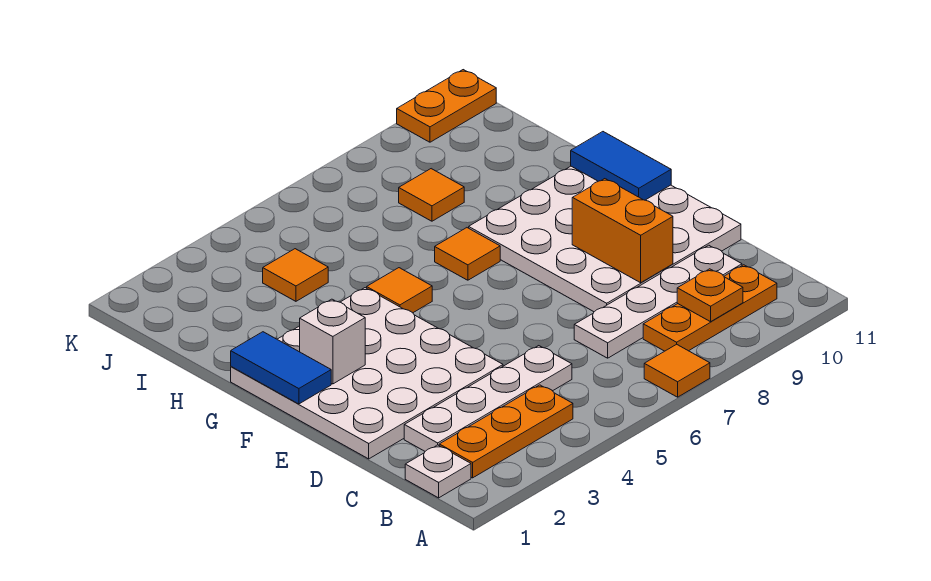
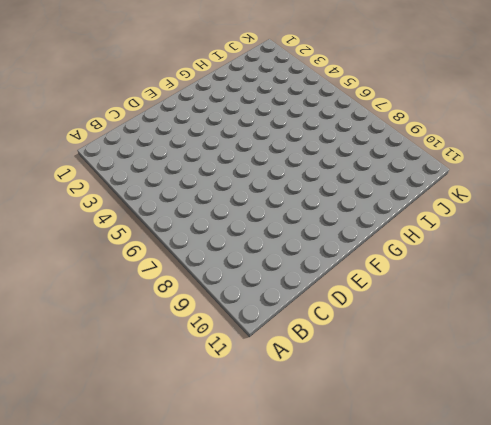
none -> orange 1x1 tile [644,344,710,397]
none -> white 1x1 plate [405,445,471,498]
none -> orange 1x3 plate [439,385,573,478]

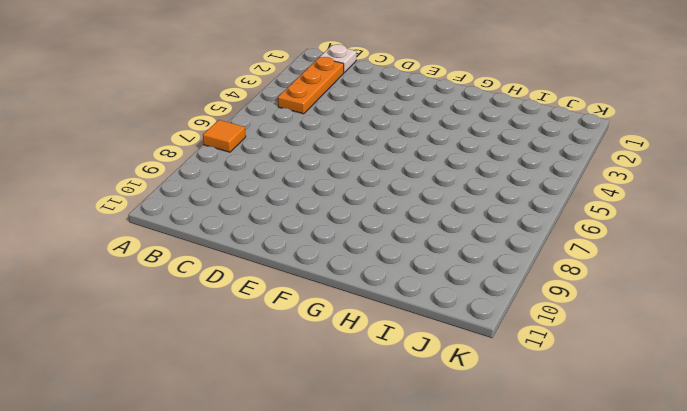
none -> orange 1x3 plate [643,265,777,351]
none -> white 1x4 plate [404,346,572,451]
none -> white 1x4 plate [574,245,742,358]

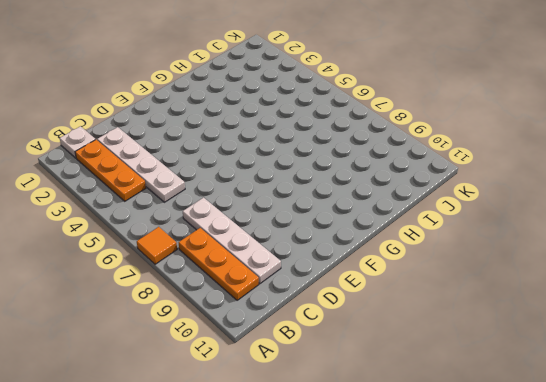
none -> white 4x4 plate [231,288,503,459]
none -> white 4x4 plate [469,166,741,312]
none -> orange 1x1 tile [367,268,432,313]

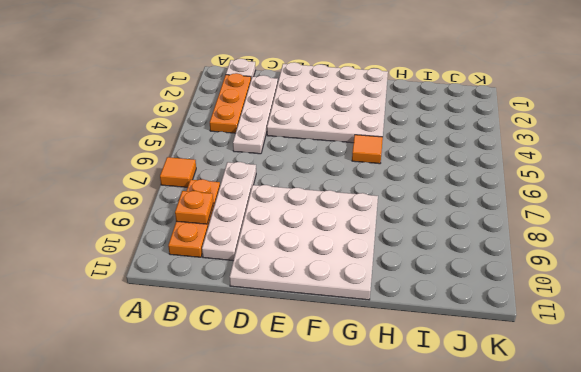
none -> orange 1x1 tile [435,228,500,280]
none -> orange 1x1 tile [263,249,328,301]
none -> orange 1x1 tile [399,169,464,221]

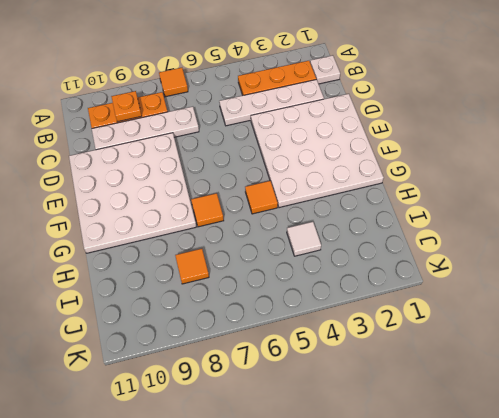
white 1x1 tile [287,222,321,256] -> orange 1x1 tile [263,249,328,301]
none -> orange 1x2 plate [397,70,496,142]
none -> orange 1x2 brick [572,179,673,283]
none -> blue 1x2 tile [231,332,331,404]

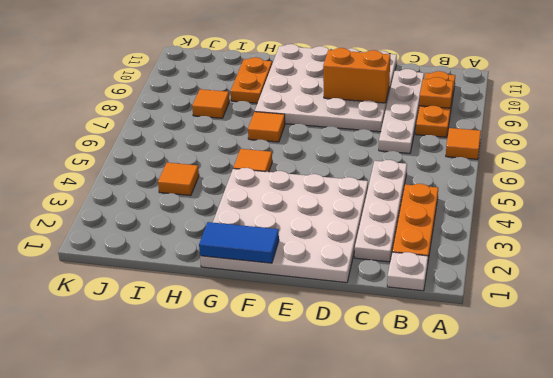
orange 1x2 plate [231,57,272,103] -> orange 1x2 plate moved to [397,70,496,142]
none -> white 1x1 brick [300,299,365,384]
none -> blue 1x2 tile [571,132,671,200]

